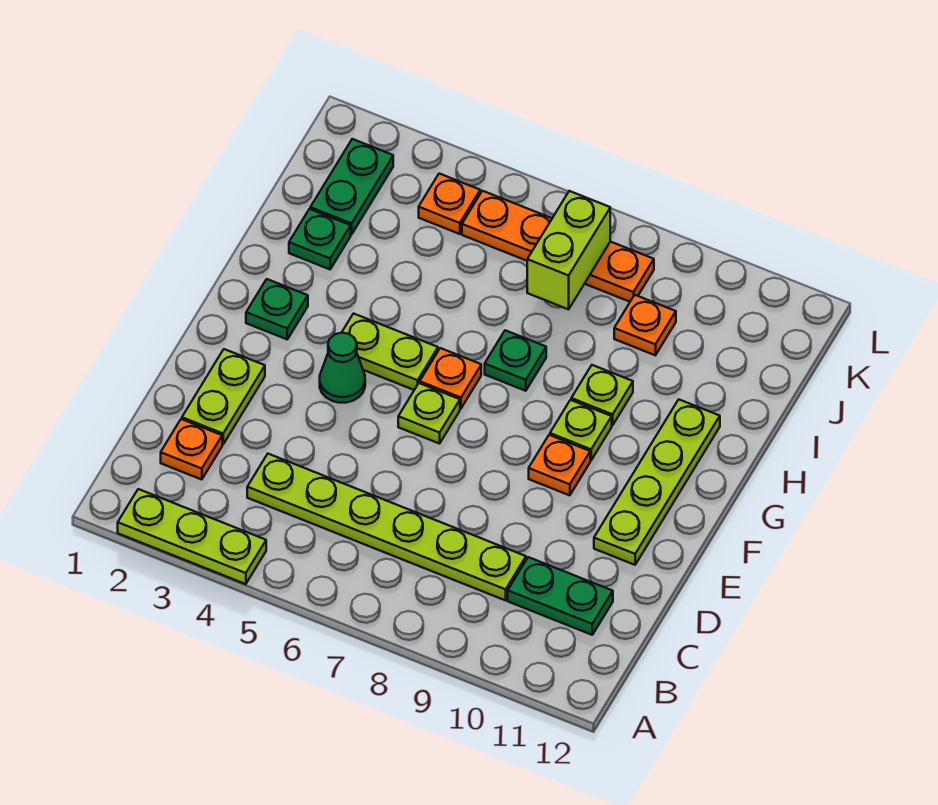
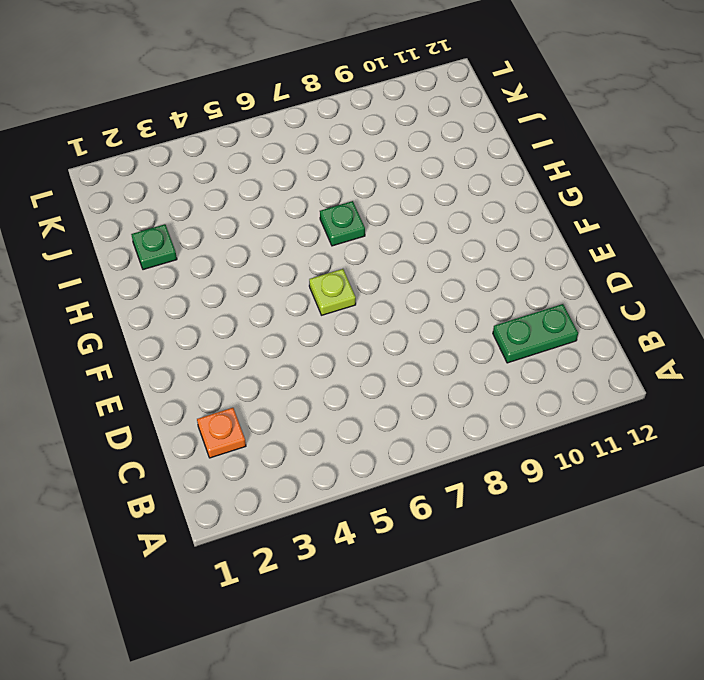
none -> lime 1x3 plate [118,489,266,584]
none -> lime 1x6 plate [247,454,526,600]
none -> lime 1x2 plate [182,349,265,444]

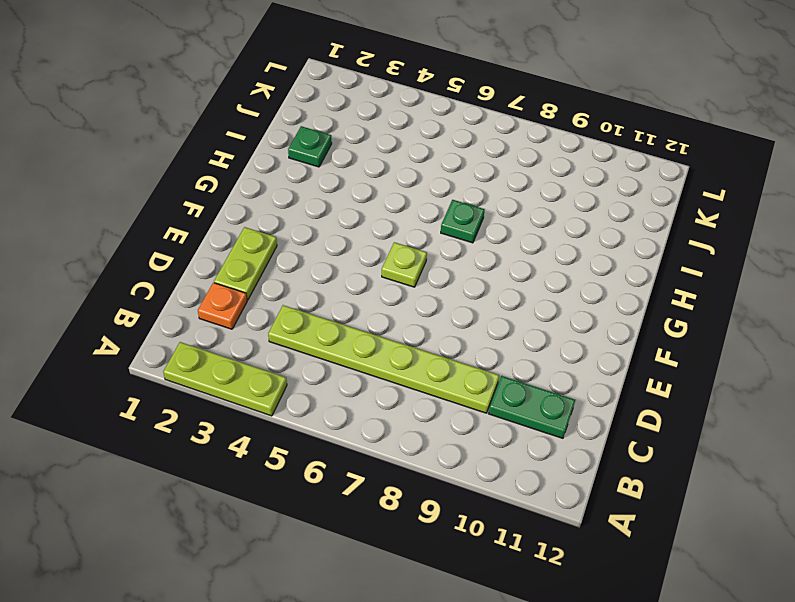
none -> lime 1x4 plate [594,400,720,565]
none -> green 1x1 cone [320,333,365,403]
none -> orange 1x1 plate [529,435,590,495]

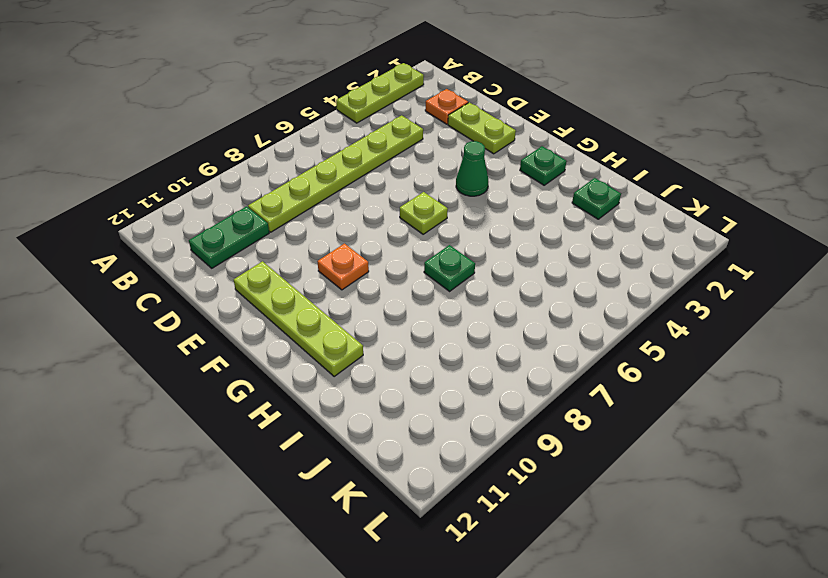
none -> lime 1x2 plate [342,314,438,390]
none -> orange 1x1 plate [420,348,481,409]
none -> lime 1x1 plate [550,400,612,460]

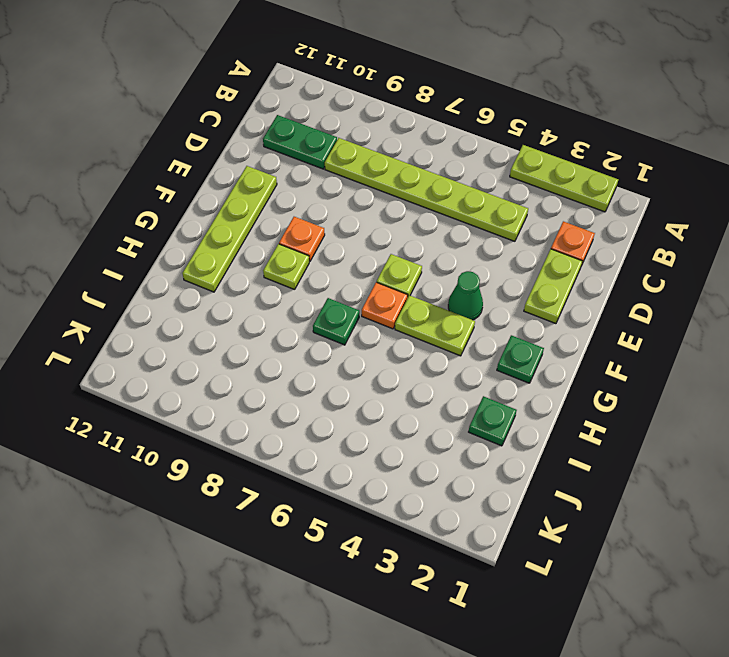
none -> lime 1x1 plate [571,365,633,425]
none -> green 1x2 plate [310,139,393,234]
none -> orange 1x1 plate [614,295,676,355]

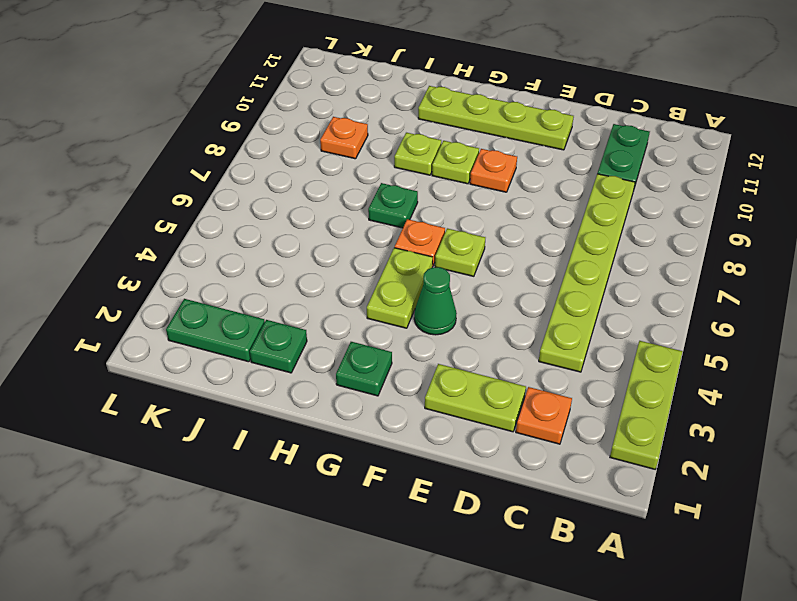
none -> orange 1x1 plate [419,174,480,234]
none -> orange 1x4 plate [462,191,654,302]
none -> lime 1x2 brick [527,191,610,309]

